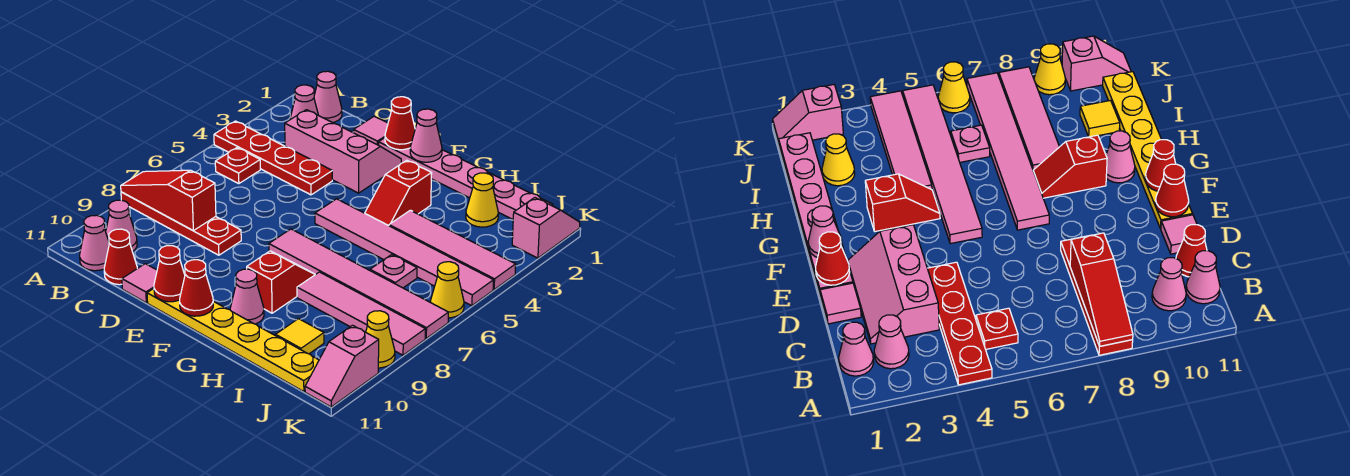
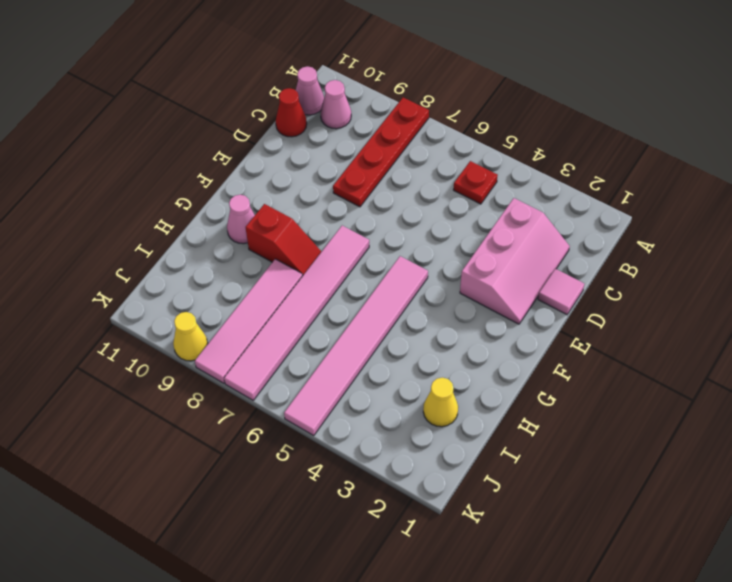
none -> red 1x4 plate [214,121,332,195]
none -> pink 1x1 cone [314,71,342,123]
none -> pink 1x1 cone [290,85,318,120]
none -> pink 1x1 tile [122,264,157,303]

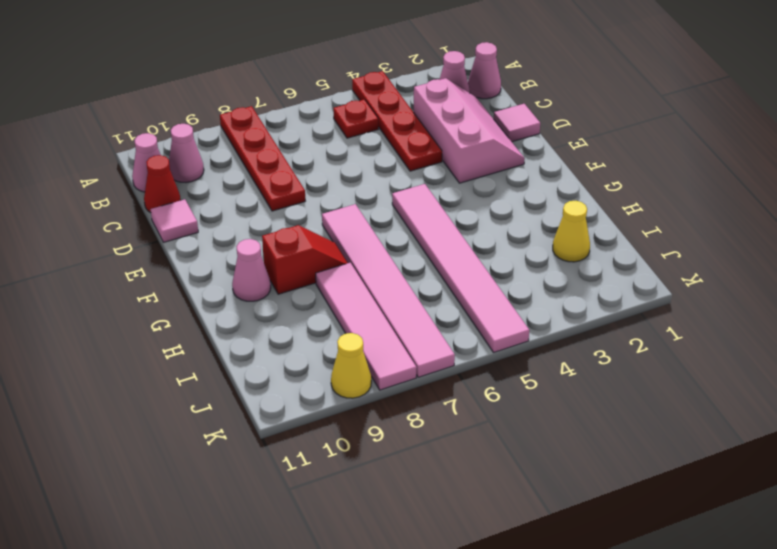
none -> pink 1x6 plate [379,138,553,219]
none -> yellow 1x6 plate [147,289,319,392]
none -> red 1x2 slope [365,160,432,226]
none -> pink 1x4 tile [389,210,516,289]

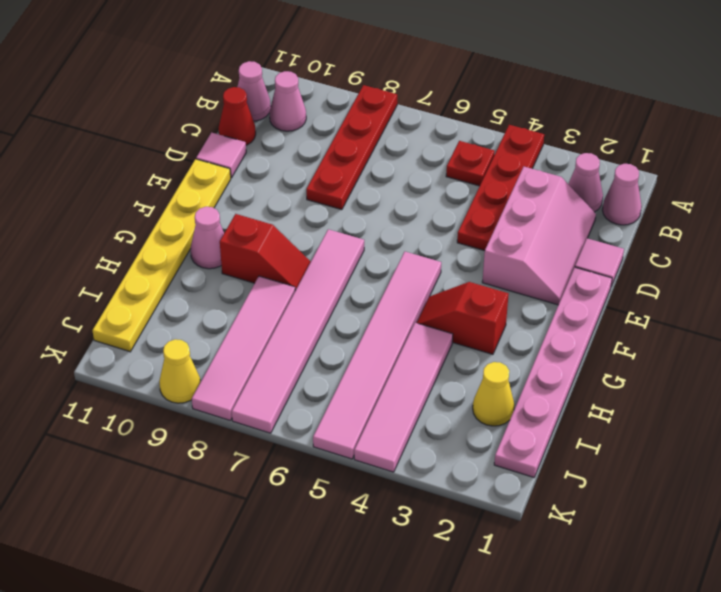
none -> pink 1x1 plate [370,255,417,288]
none -> yellow 1x1 tile [276,319,324,354]
none -> pink 1x2 slope [512,198,580,258]
none -> yellow 1x1 cone [430,262,464,318]

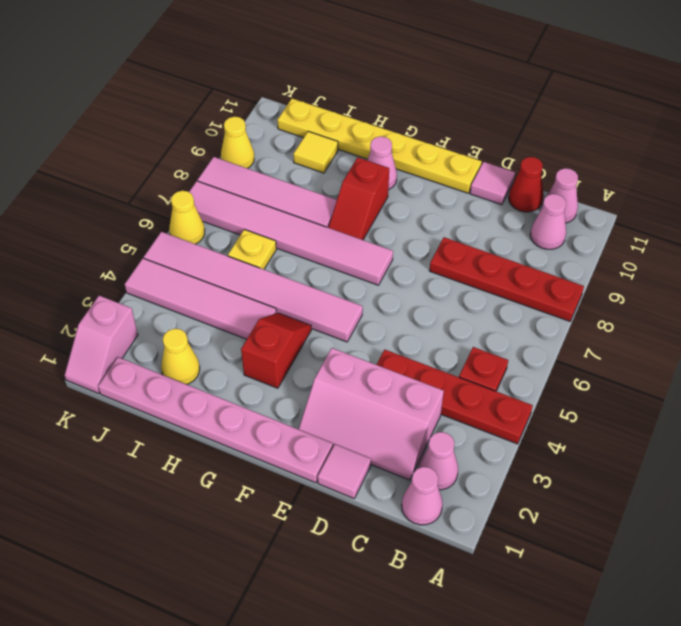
yellow 1x1 plate [228,229,276,269] -> pink 1x1 plate [370,255,417,288]
none -> pink 1x2 slope [305,325,379,407]
none -> red 1x3 slope [121,170,216,231]
none -> red 1x1 cone [385,97,415,150]
none -> red 1x1 cone [154,246,185,302]

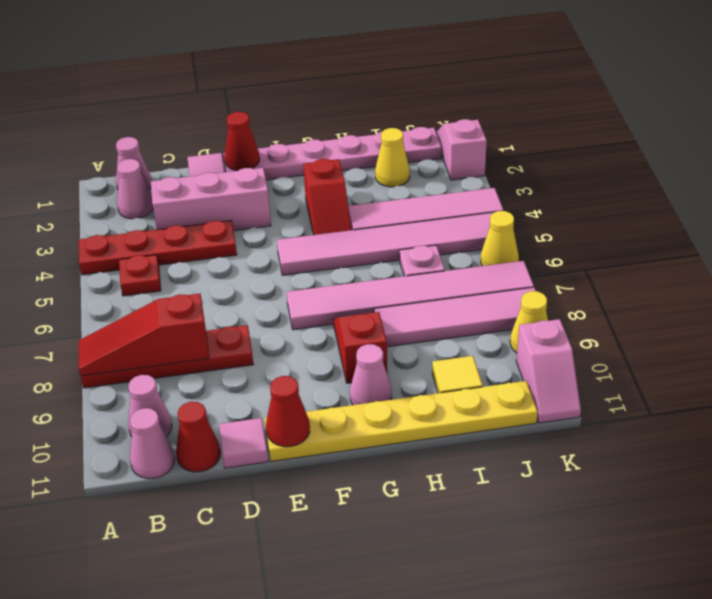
none -> pink 1x1 cone [410,109,442,162]
none -> red 1x1 cone [180,260,213,316]

